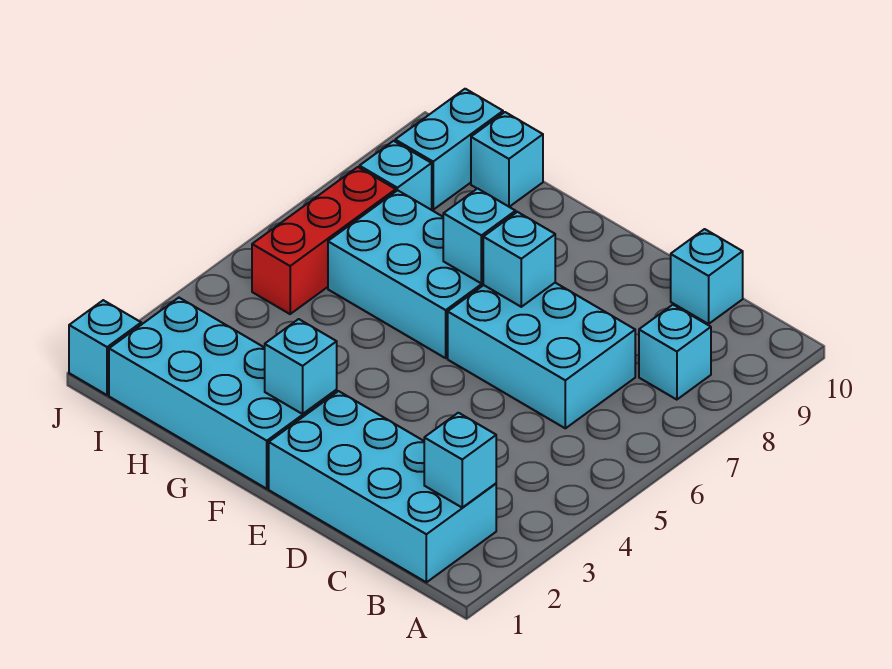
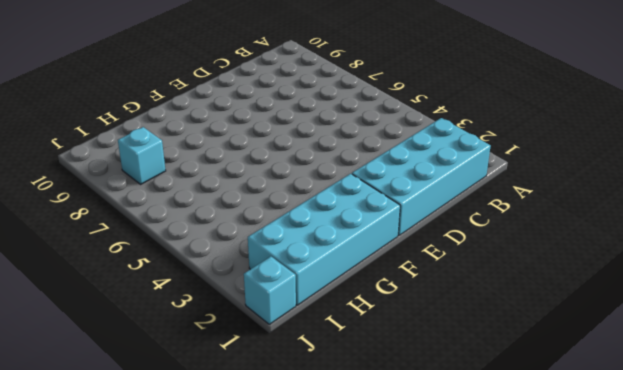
none -> cyan 1x1 brick [639,305,711,400]
none -> cyan 2x3 brick [448,283,635,428]
none -> cyan 1x1 brick [671,229,743,324]

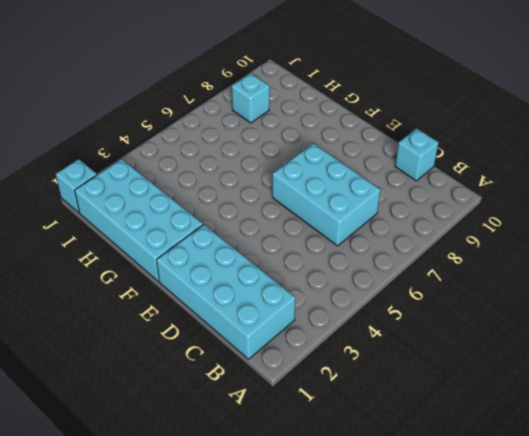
none -> cyan 1x1 brick [639,305,711,400]
none -> cyan 2x3 brick [328,190,483,358]
none -> cyan 1x1 brick [471,112,543,207]

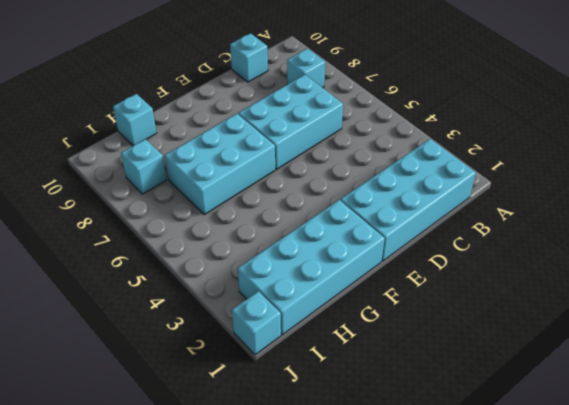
none -> red 1x3 brick [252,167,396,314]
none -> cyan 1x2 brick [395,89,503,210]
none -> cyan 1x1 brick [424,413,496,507]

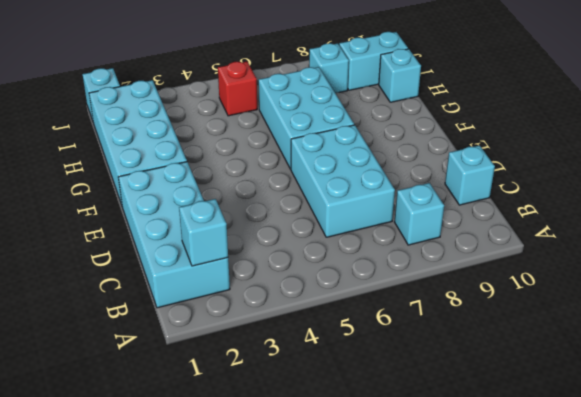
red 1x1 brick [218,62,257,116] -> red 1x3 brick [252,167,396,314]
none -> cyan 1x1 brick [483,212,555,307]
none -> cyan 1x1 brick [265,319,337,414]
none -> cyan 1x1 brick [443,189,516,283]

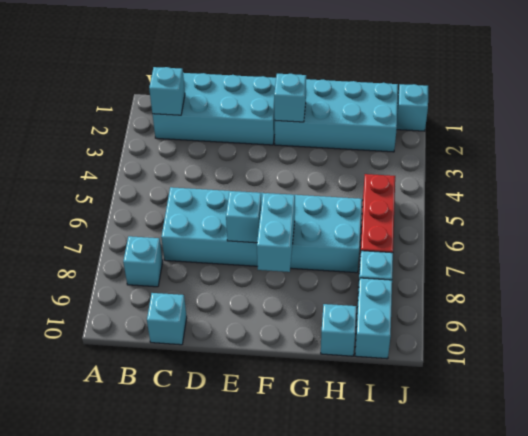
cyan 1x2 brick [257,193,295,272] -> cyan 1x1 brick [443,189,516,283]

